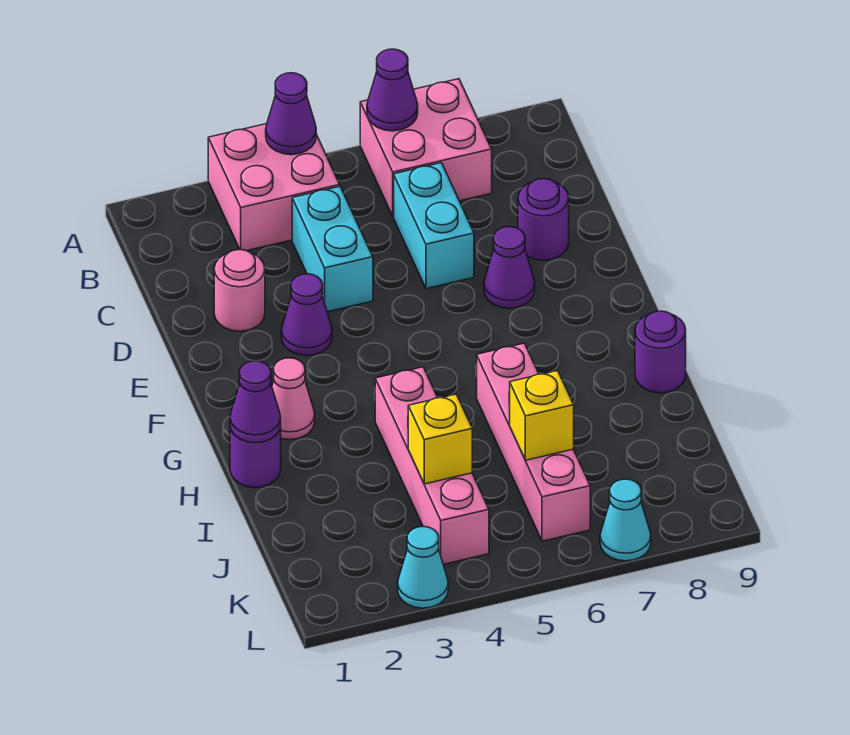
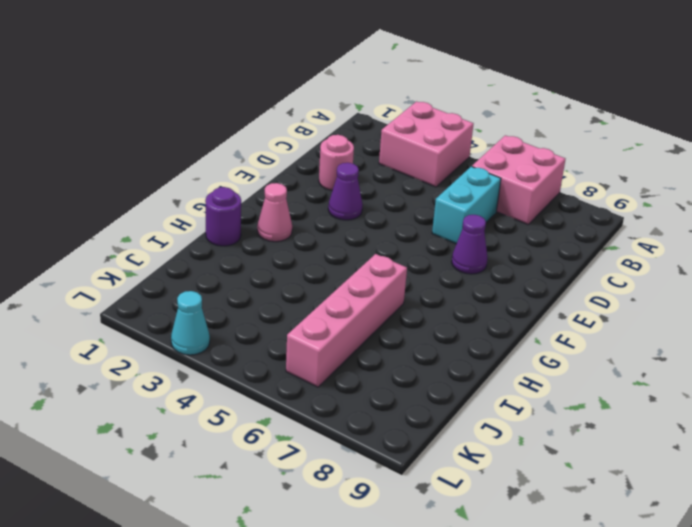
none -> cyan 1x2 brick [292,187,373,312]
none -> purple 1x1 round brick [518,179,569,260]
none -> pink 1x4 brick [375,367,489,564]

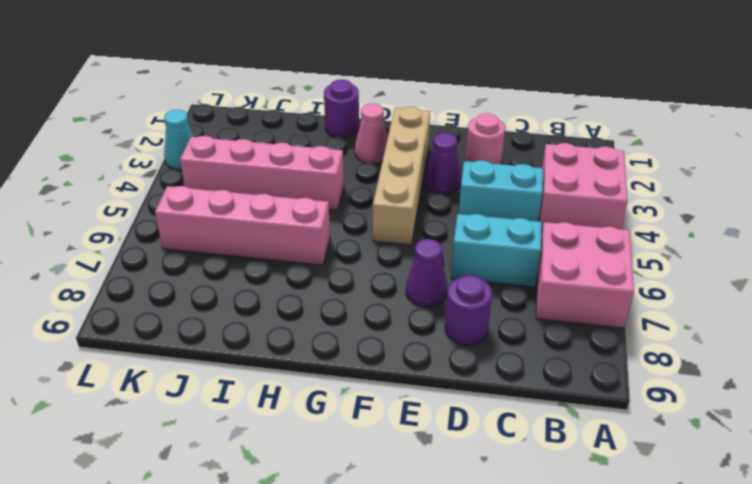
tan 1x4 brick [373,107,430,245] -> none
none -> purple 1x1 round brick [635,311,686,393]
none -> cyan 1x1 cone [600,479,651,561]
none -> purple 1x1 cone [266,73,316,155]

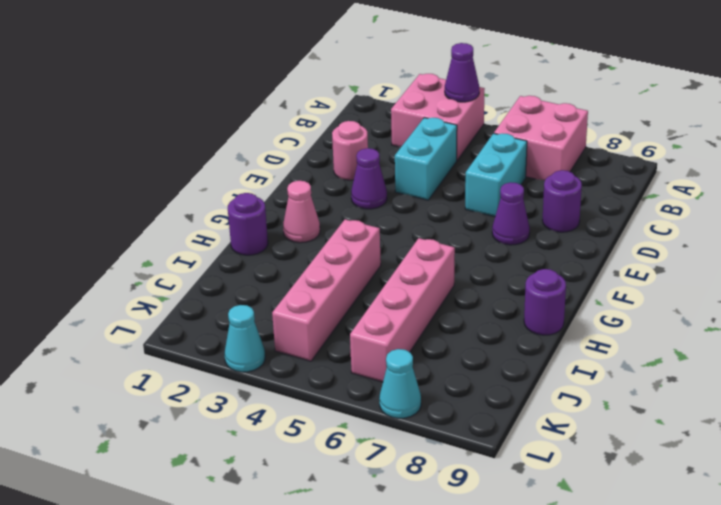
none -> purple 1x1 cone [367,49,418,131]
none -> purple 1x1 cone [230,361,281,443]
none -> yellow 1x1 brick [408,394,472,484]

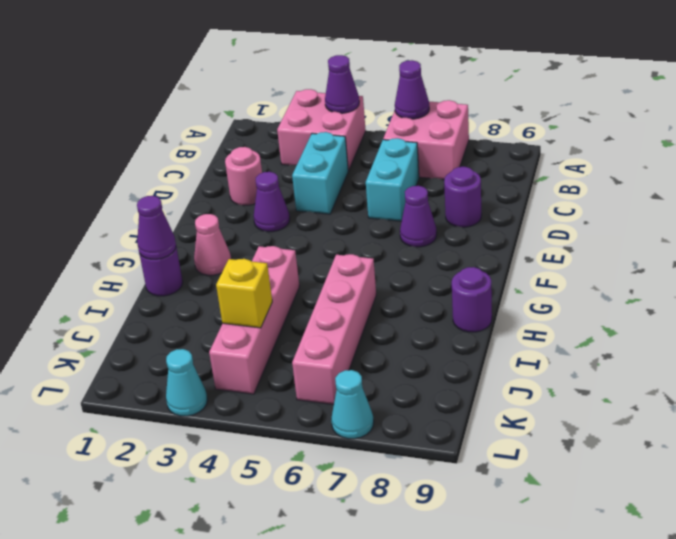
none -> yellow 1x1 brick [509,371,574,460]

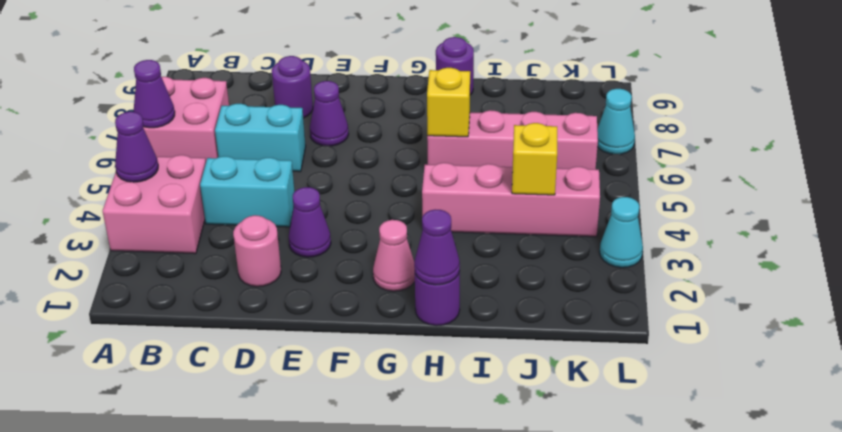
yellow 1x1 brick [427,68,470,137] -> yellow 1x1 brick moved to [509,371,574,460]

